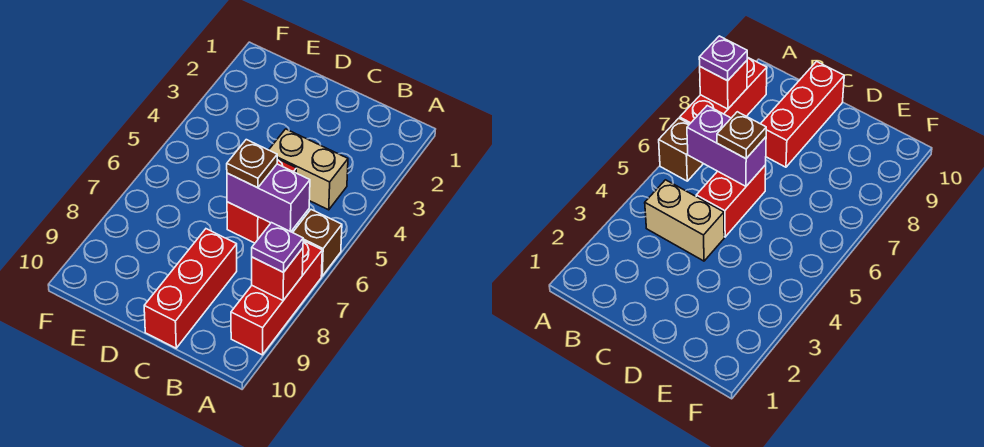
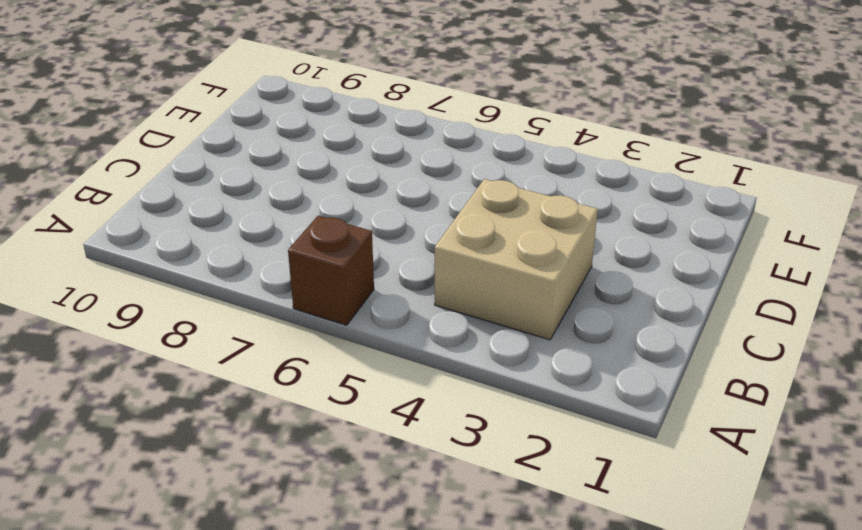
tan 2x2 brick [435,179,598,340] -> tan 1x2 brick [269,129,348,210]
none -> red 1x3 brick [231,241,322,355]
none -> red 1x2 brick [227,159,296,243]

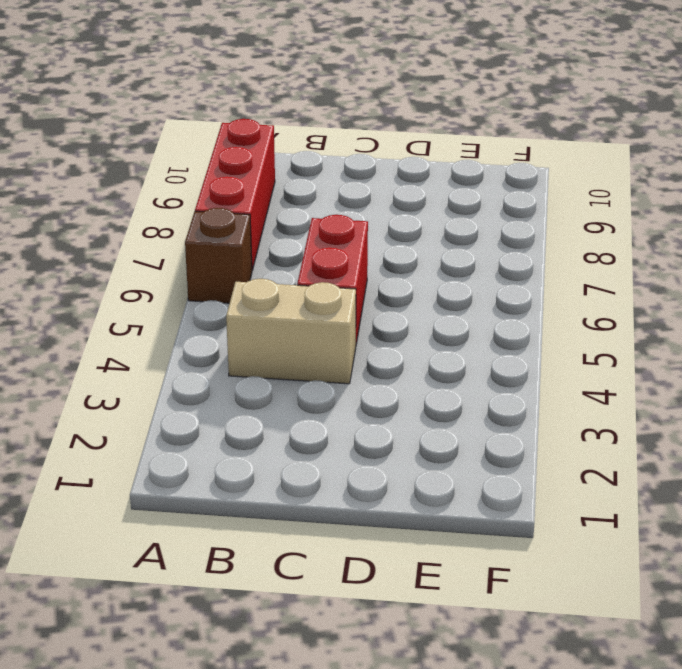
none -> red 1x3 brick [144,229,237,348]
none -> red 1x1 brick [252,248,303,300]

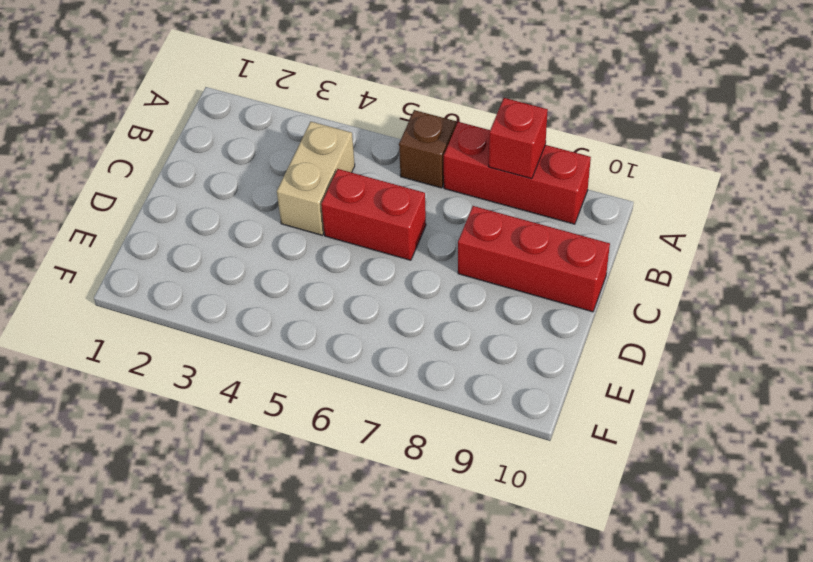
none -> purple 1x2 brick [227,164,310,232]
none -> purple 1x1 plate [252,223,303,272]

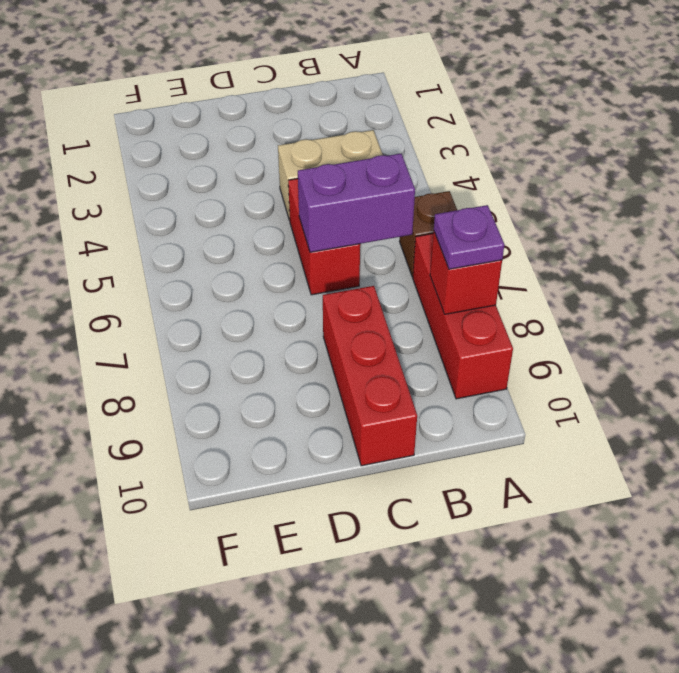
none -> brown 1x1 plate [227,140,277,188]

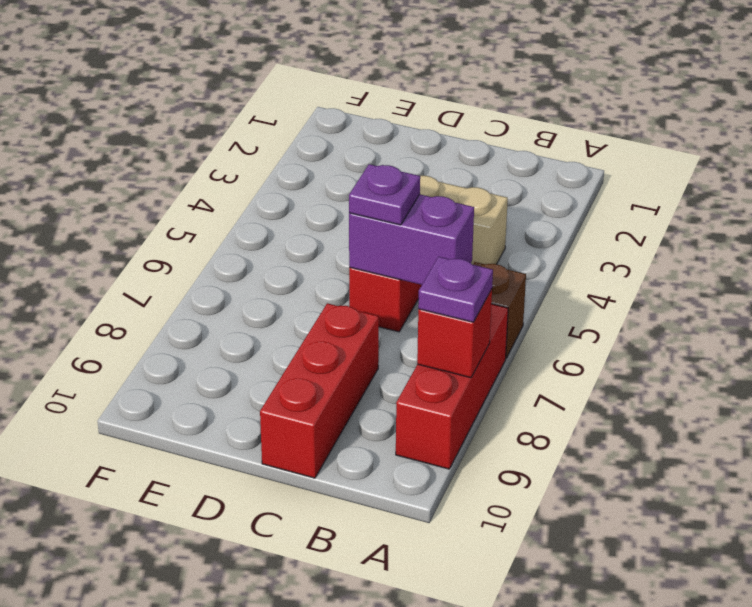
purple 1x1 plate [349,164,420,225] -> brown 1x1 plate [227,140,277,188]

